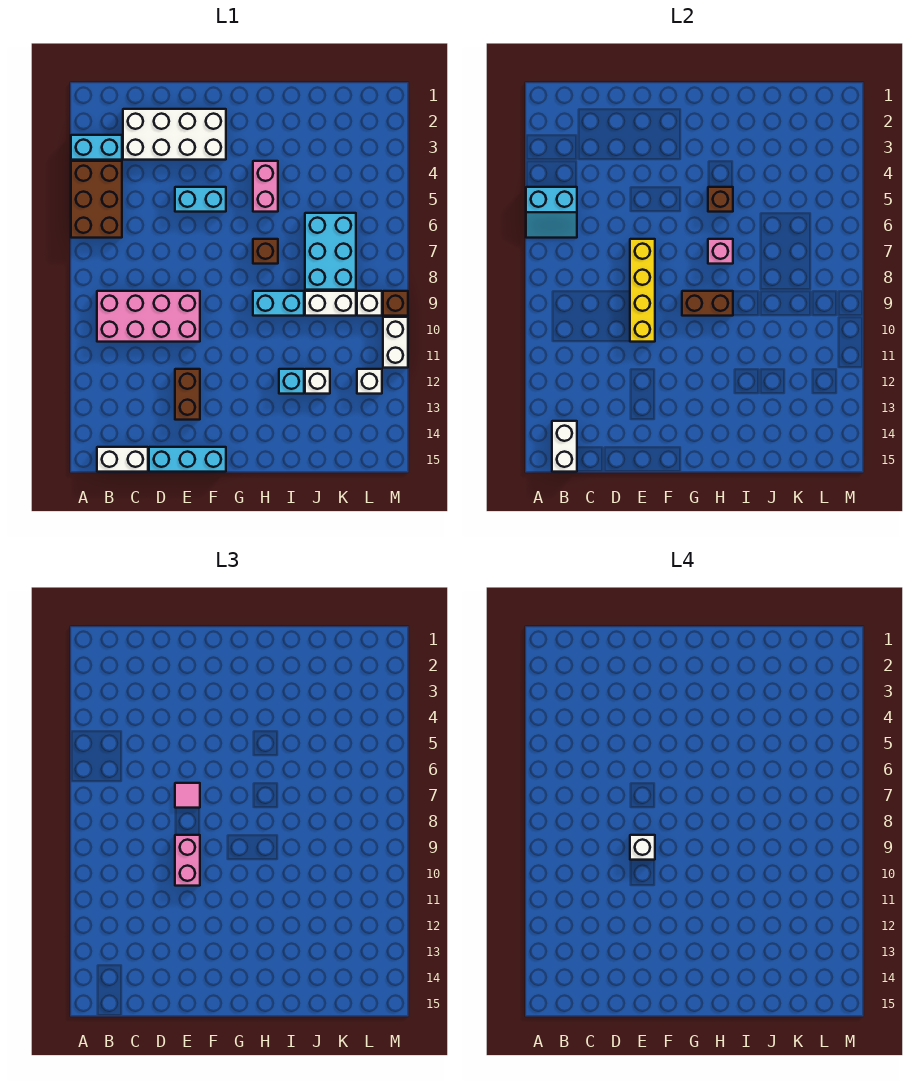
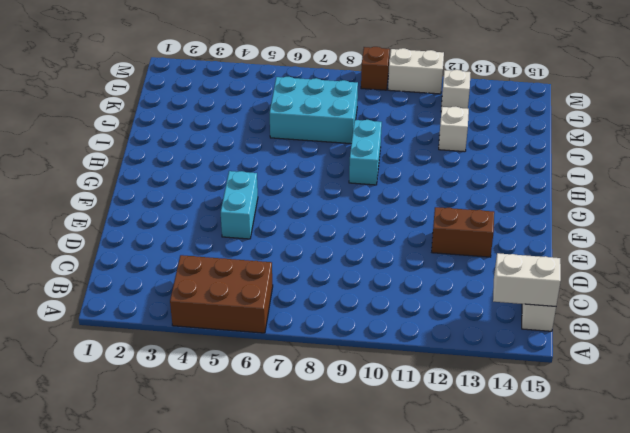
none -> cyan 1x2 brick [71,135,122,160]
none -> pink 2x4 brick [97,291,200,342]
none -> white 2x4 brick [123,109,226,160]

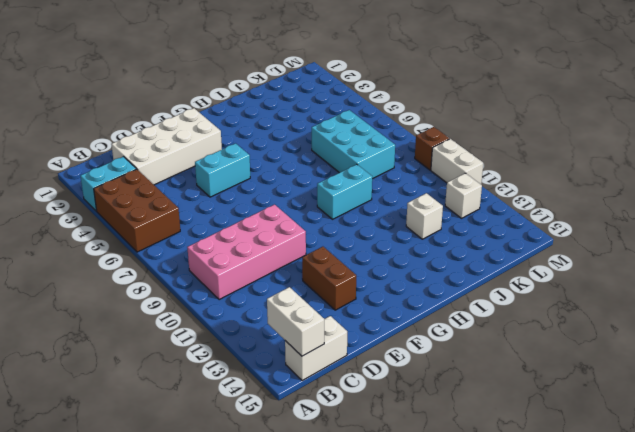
none -> cyan 1x3 brick [149,447,226,472]
none -> pink 1x2 brick [253,161,278,212]
none -> brown 1x1 brick [253,239,278,264]

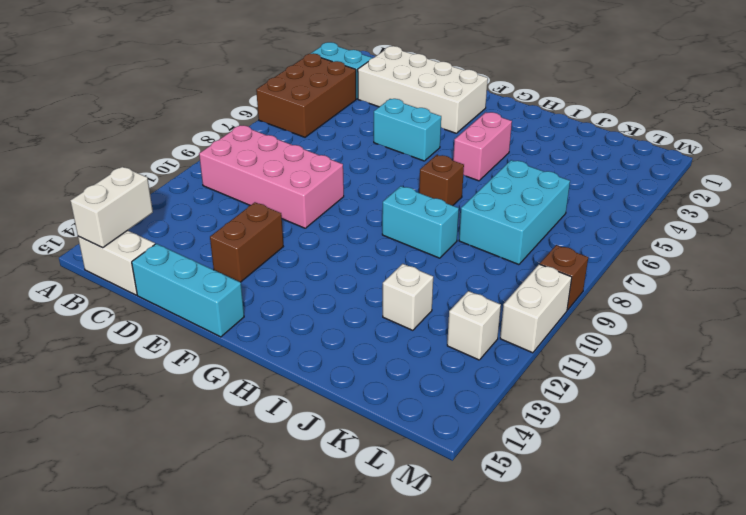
none -> cyan 1x1 brick [279,369,304,394]
none -> white 1x2 brick [305,291,356,316]
none -> white 1x1 brick [357,291,382,316]

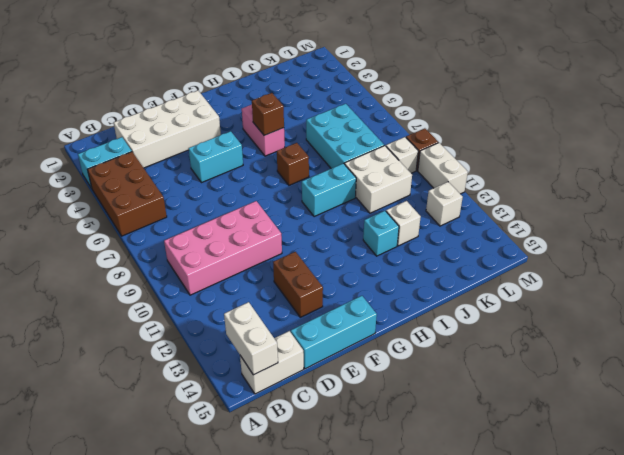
white 2x2 brick [345,146,412,213] -> white 1x2 brick [305,291,356,316]
none -> cyan 2x2 slope [526,187,577,238]
none -> yellow 1x4 brick [630,239,655,342]
none -> brown 1x2 brick [682,291,733,316]

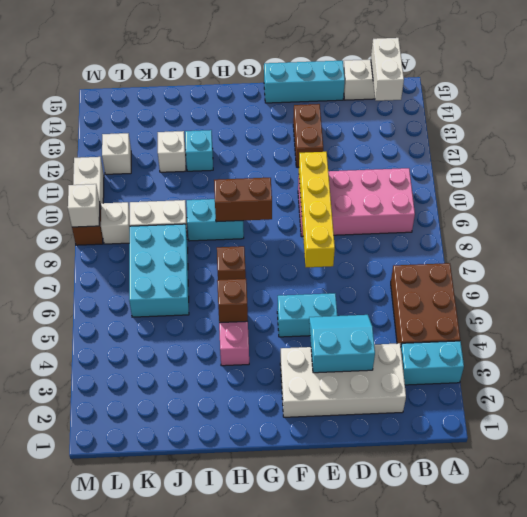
cyan 2x2 slope [309,315,375,373] -> cyan 2x2 slope moved to [526,187,577,238]
white 1x1 brick [68,184,100,227] -> white 1x1 brick moved to [630,835,655,860]
none -> pink 1x1 brick [708,239,733,264]
none -> pink 1x1 tile [175,783,200,808]
none -> pink 1x2 brick [175,835,200,886]

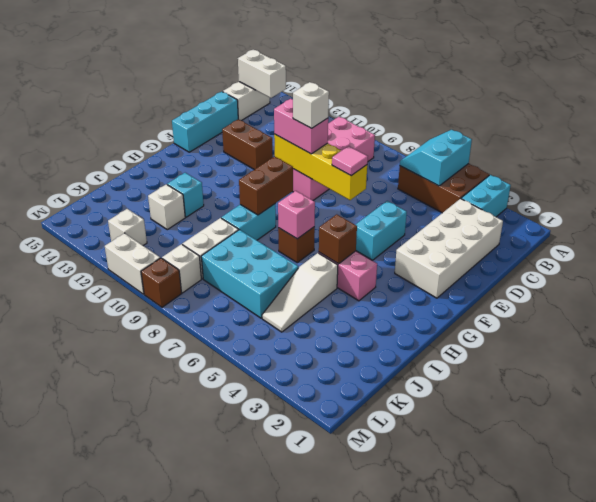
white 1x3 slope [262,253,338,332] -> none

